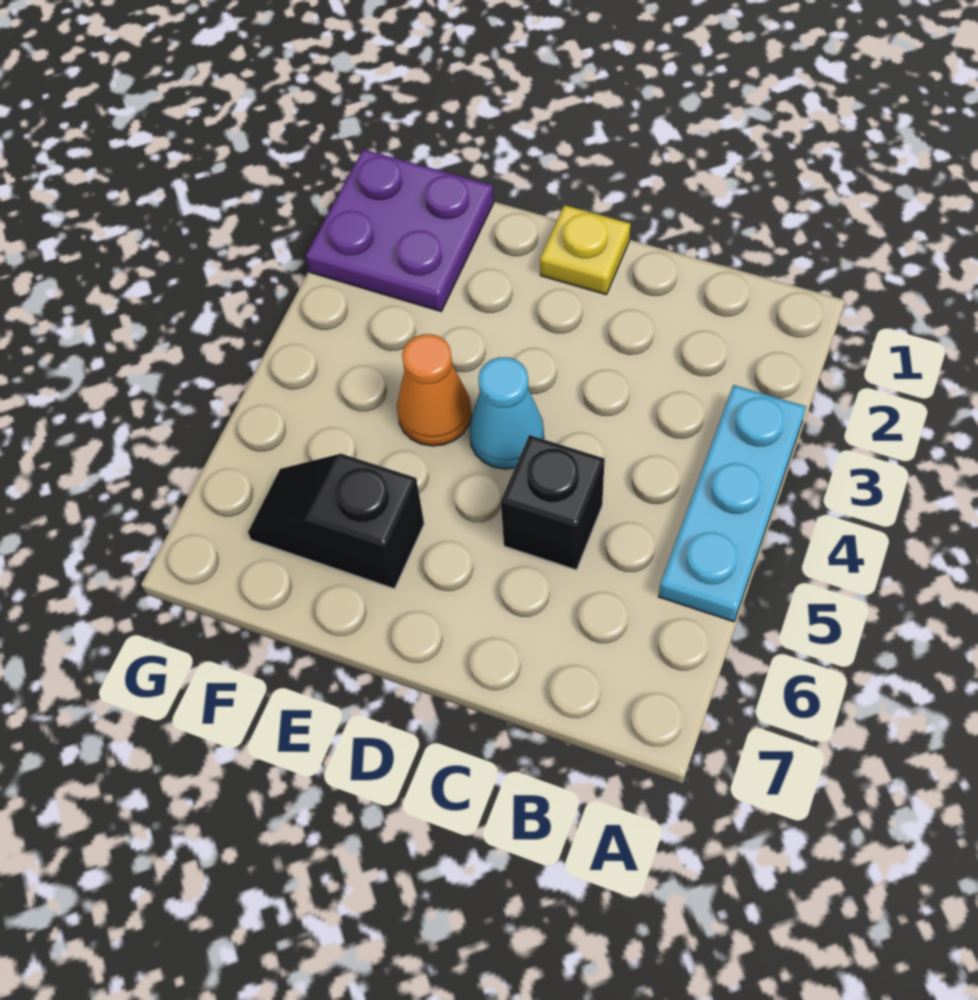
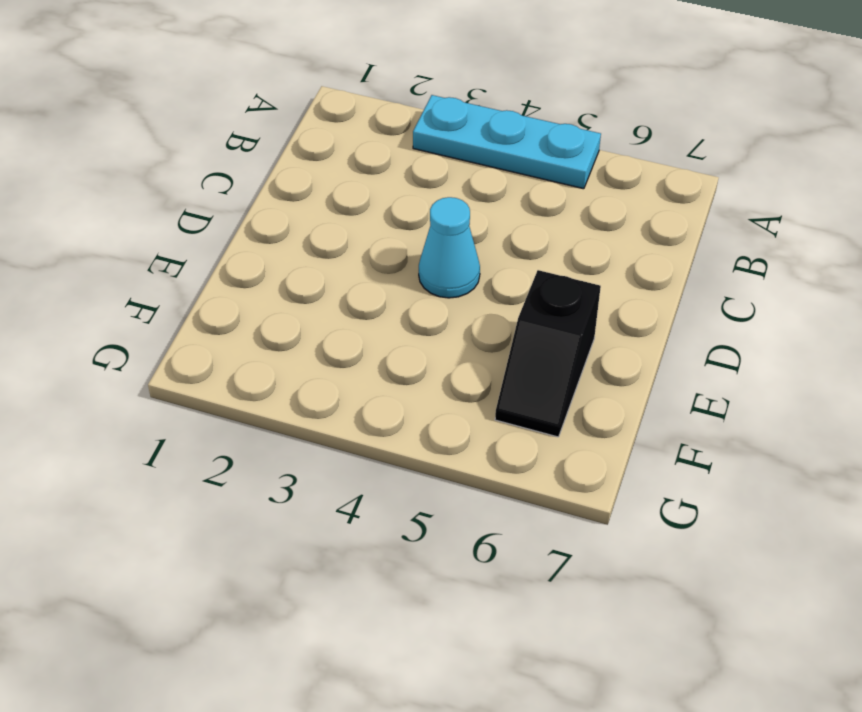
none -> black 1x1 brick [501,435,605,570]
none -> yellow 1x1 plate [540,205,630,295]

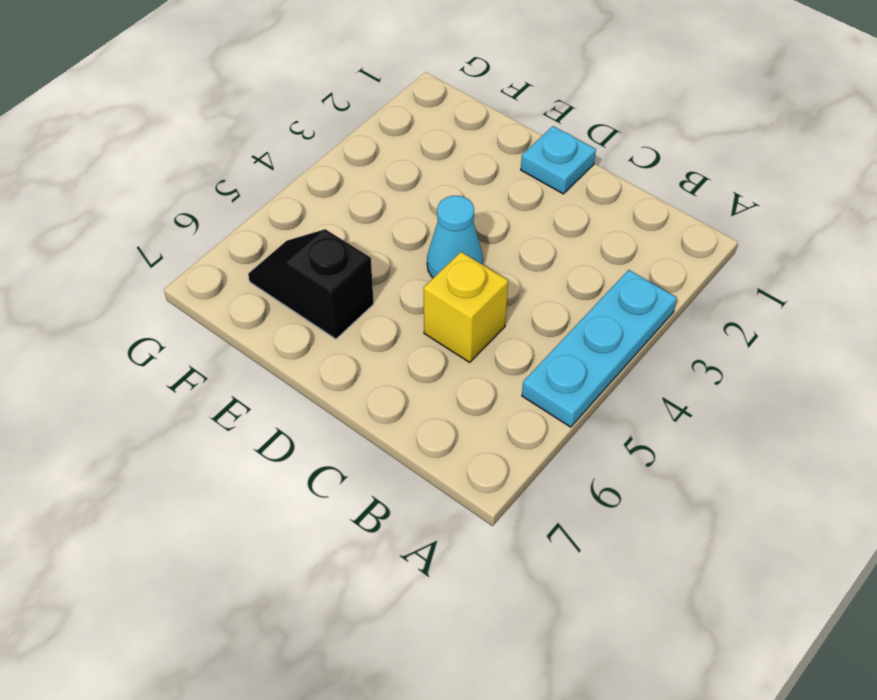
yellow 1x1 brick [424,252,508,362] -> black 1x1 brick [501,435,605,570]
cyan 1x1 plate [521,126,596,194] -> yellow 1x1 plate [540,205,630,295]
none -> orange 1x1 cone [397,334,471,446]
none -> purple 2x2 plate [306,149,494,311]

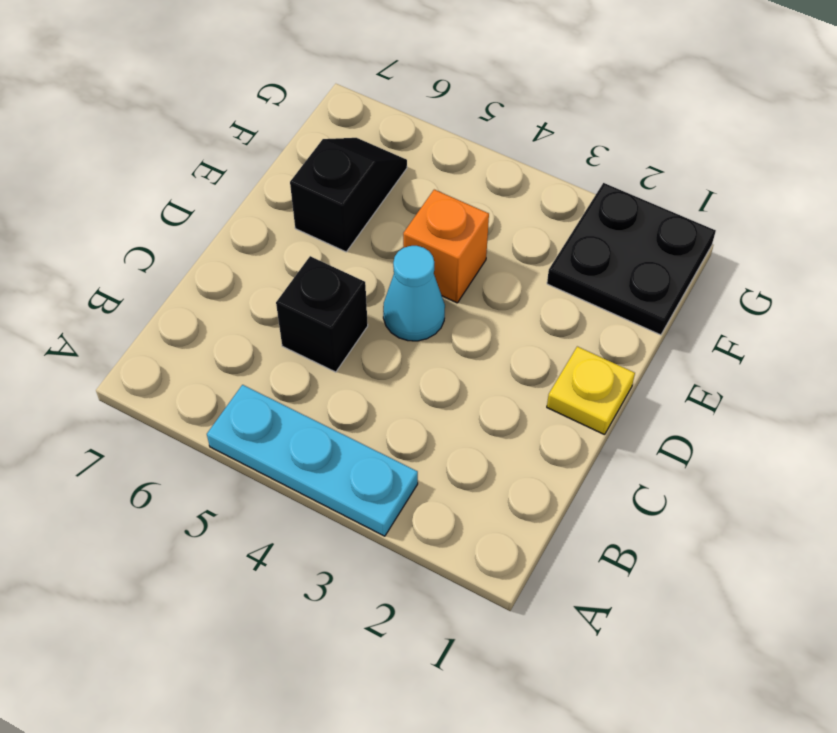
orange 1x1 brick [403,190,489,303] -> orange 1x1 cone [397,334,471,446]
black 2x2 plate [547,183,716,335] -> purple 2x2 plate [306,149,494,311]

